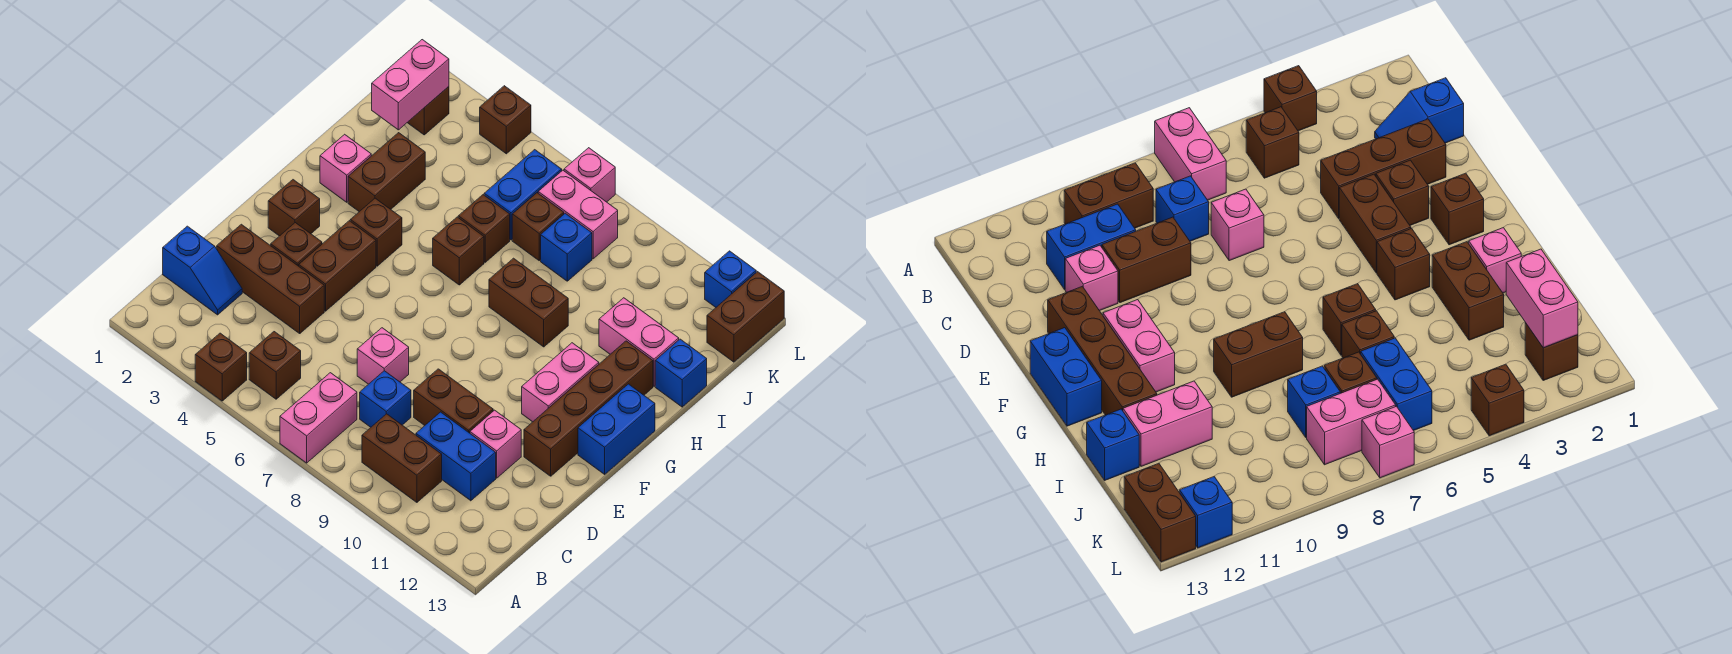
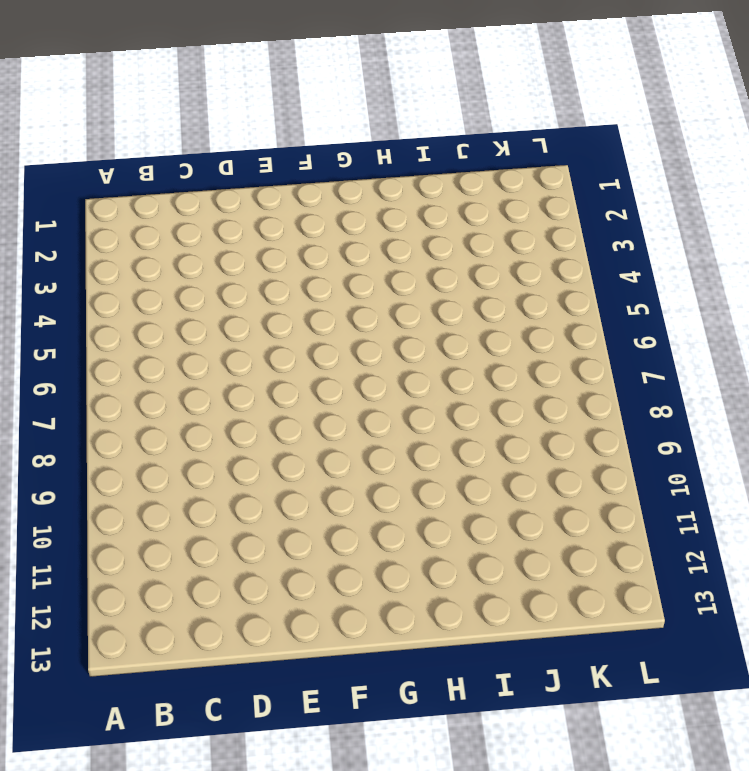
none -> brown 1x1 brick [195,333,247,401]
none -> pink 1x2 brick [280,373,357,463]
none -> brown 1x1 brick [249,332,301,399]
none -> brown 1x2 brick [362,414,442,502]

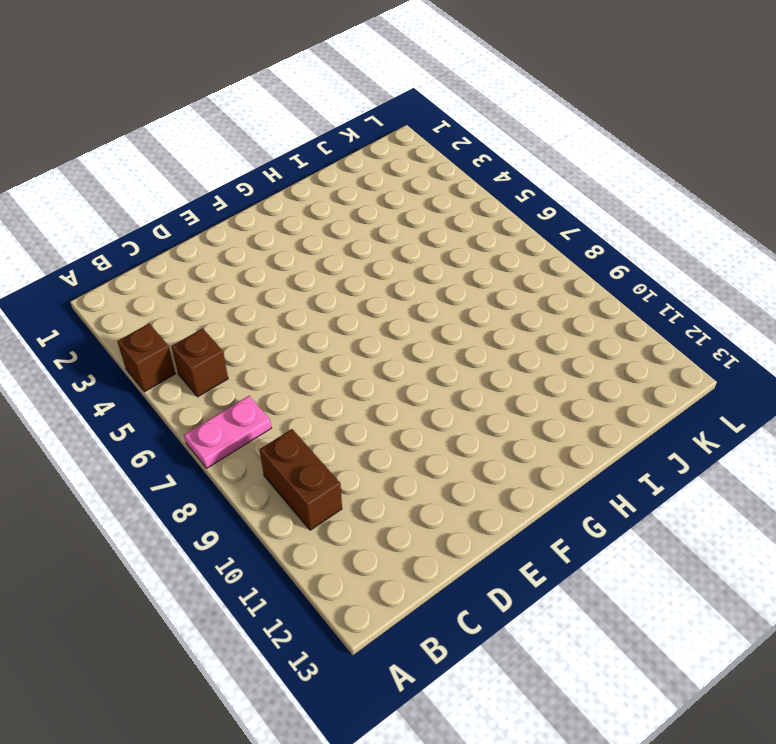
pink 1x2 plate [184,396,271,468] -> pink 1x2 brick [280,373,357,463]
none -> blue 1x2 slope [163,226,242,315]
none -> blue 1x1 brick [360,371,411,427]
none -> blue 1x2 brick [416,412,496,501]
none -> brown 1x3 brick [217,224,324,333]

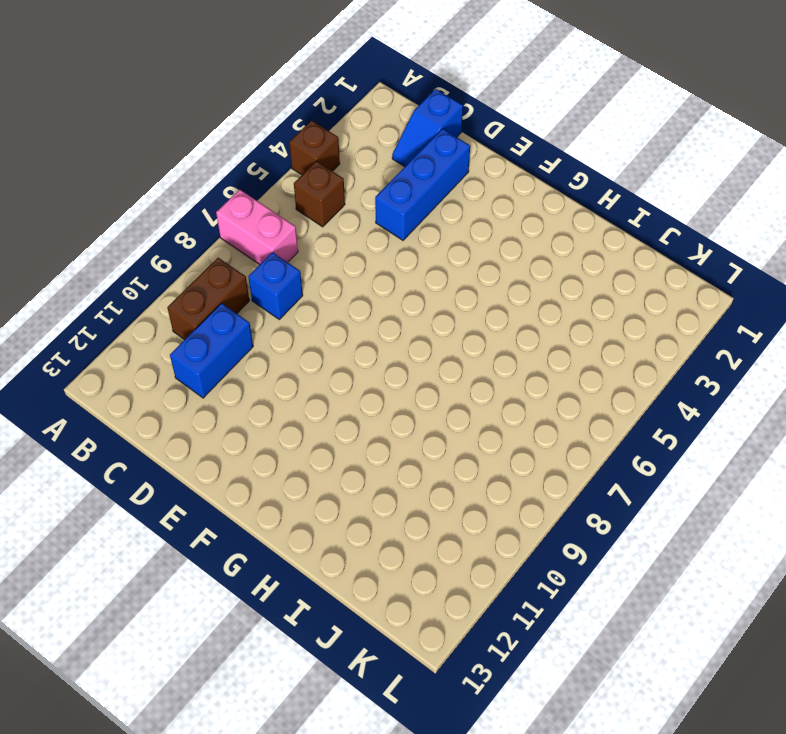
blue 1x3 brick [375,129,470,240] -> brown 1x3 brick [217,224,324,333]
none -> pink 1x1 brick [357,328,409,384]
none -> brown 1x2 brick [414,369,493,433]
none -> pink 1x1 brick [470,410,521,478]
none -> brown 1x1 brick [271,223,322,266]

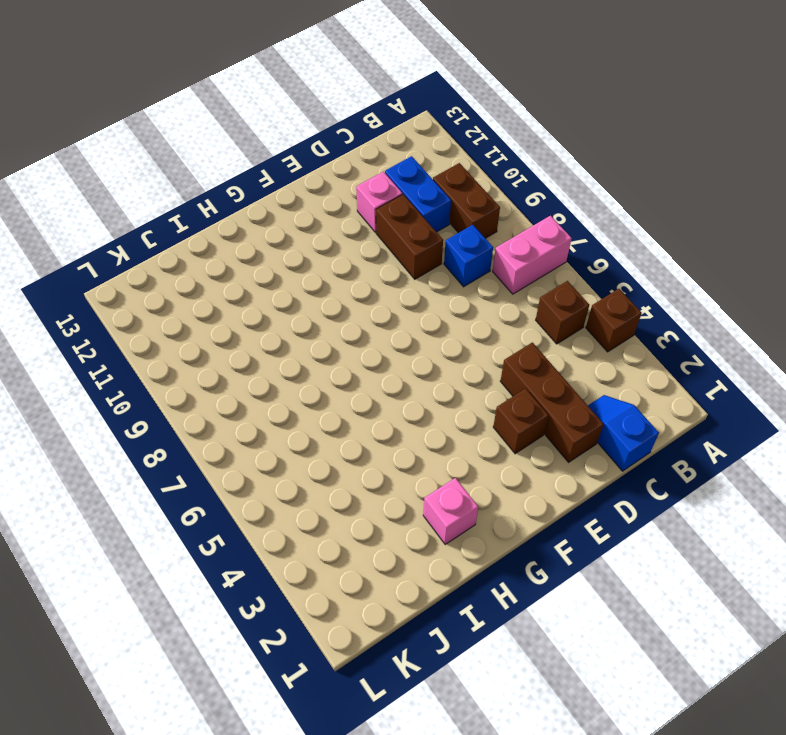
none -> pink 1x1 brick [357,328,409,384]
none -> brown 1x2 brick [299,221,376,311]
none -> brown 1x4 brick [524,341,653,476]
none -> brown 1x1 brick [268,180,320,236]

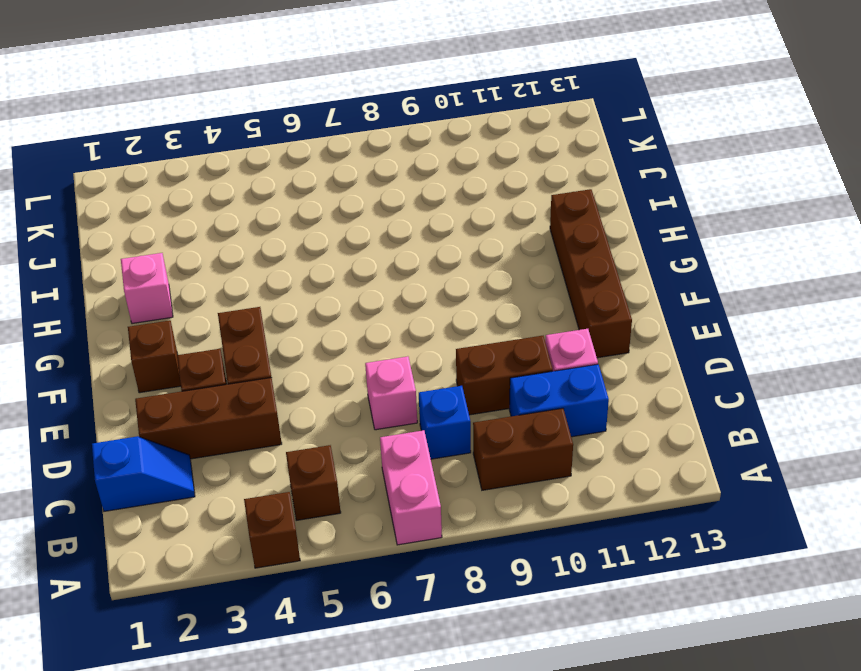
none -> pink 1x2 brick [522,343,599,422]
none -> blue 1x2 brick [578,384,655,474]
none -> brown 1x1 brick [350,198,402,266]
none -> brown 1x2 brick [348,133,425,212]

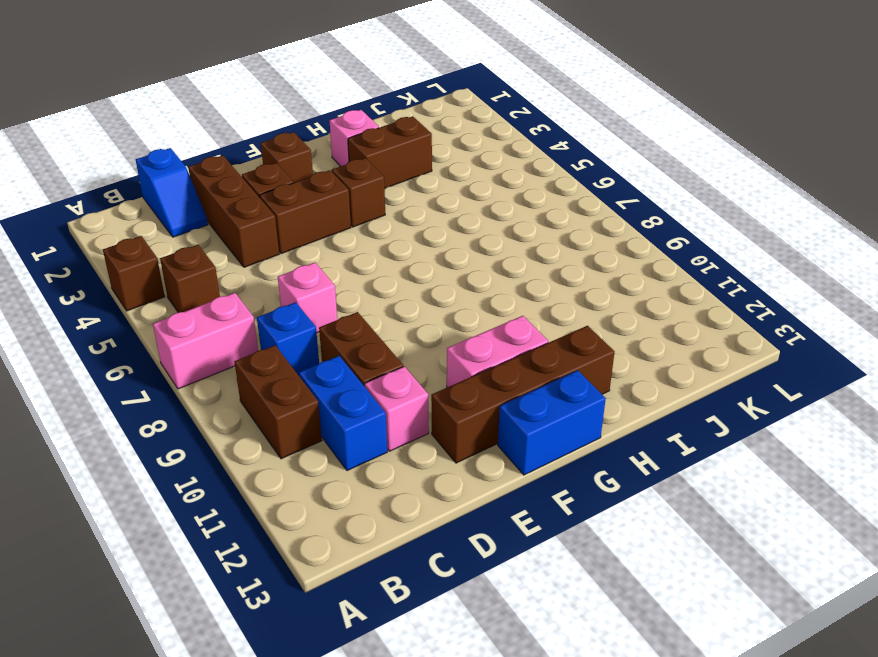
none -> brown 1x1 brick [433,217,484,285]
none -> brown 1x2 brick [489,258,568,347]
none -> brown 1x1 brick [458,195,510,262]
none -> pink 1x2 brick [599,298,679,386]

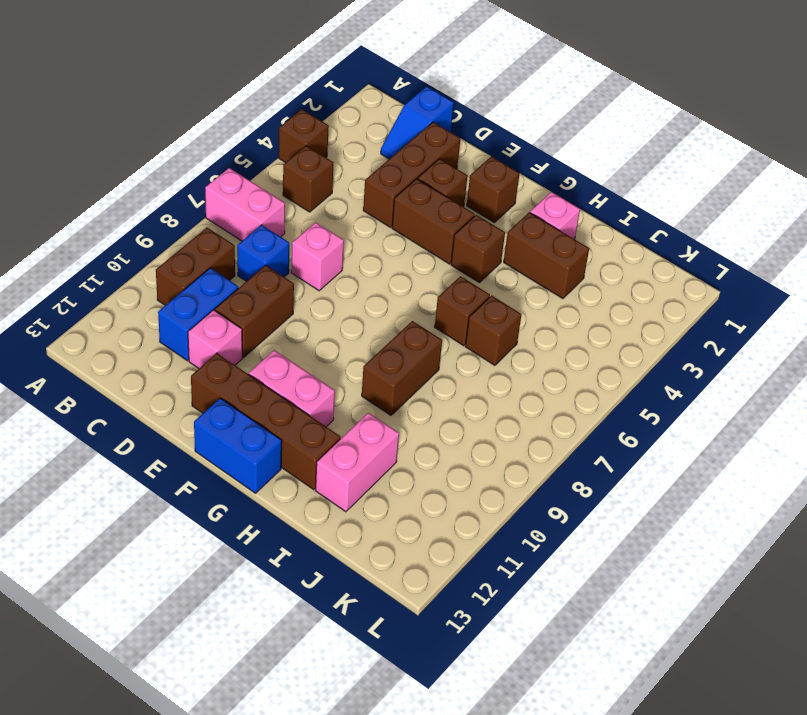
none -> blue 1x1 brick [655,339,707,407]
none -> blue 1x2 brick [484,150,562,240]
none -> brown 1x1 brick [512,193,564,261]
none -> blue 1x1 brick [541,213,592,281]

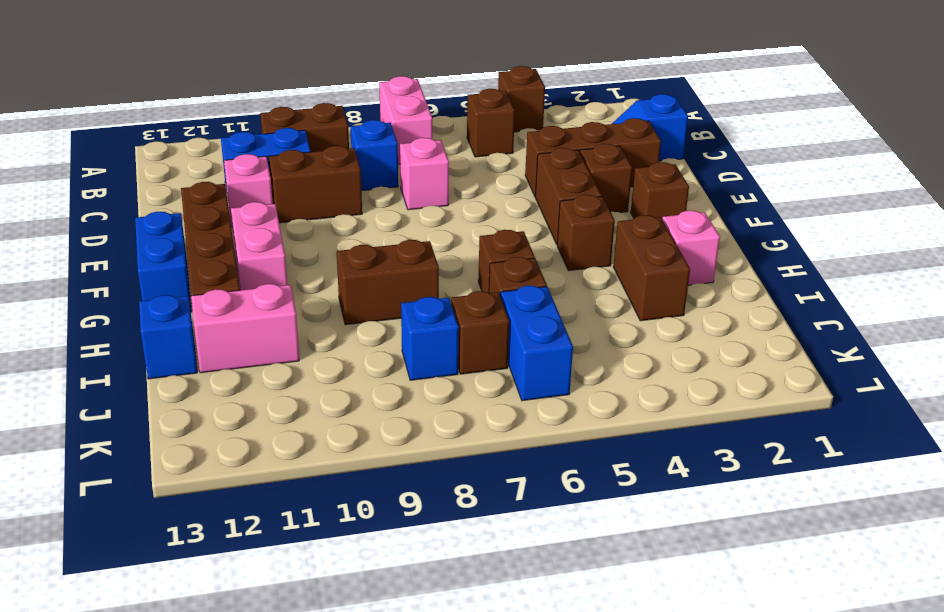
none -> brown 1x1 brick [407,87,449,135]
none -> pink 1x2 brick [538,170,618,259]
none -> brown 1x2 brick [707,272,784,362]
none -> brown 1x1 brick [480,86,531,154]

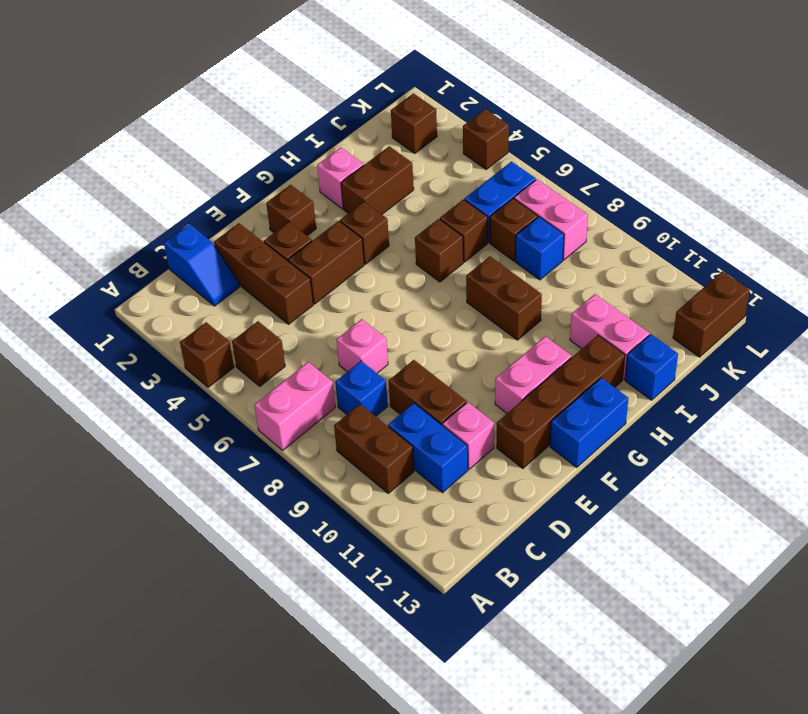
none -> pink 1x1 brick [564,148,615,202]
none -> blue 1x1 brick [705,251,756,307]
none -> pink 1x2 brick [372,40,449,130]

